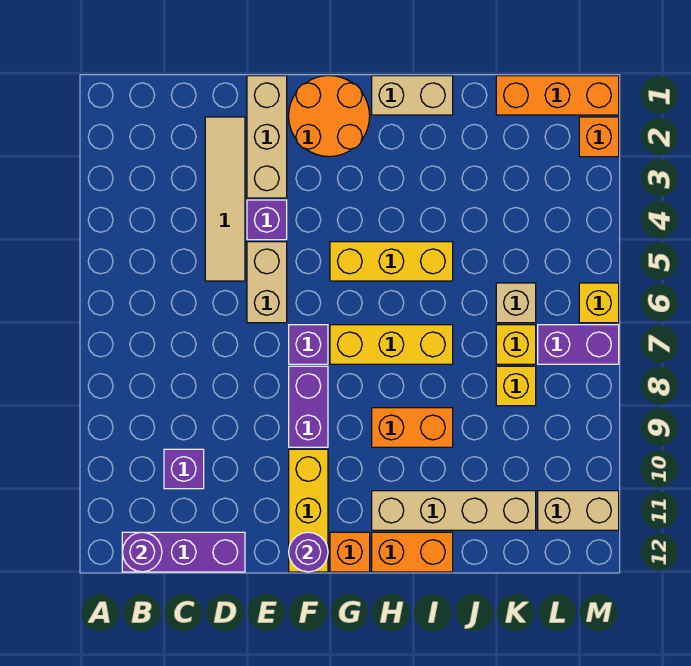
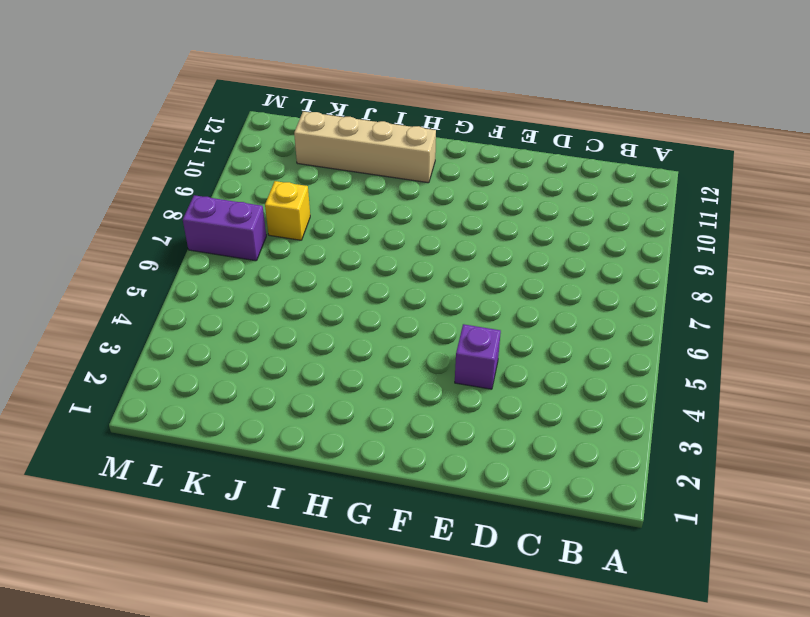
none -> purple 1x3 brick [122,532,245,572]
none -> purple 1x1 brick [164,449,204,489]
none -> tan 1x4 tile [205,117,245,281]

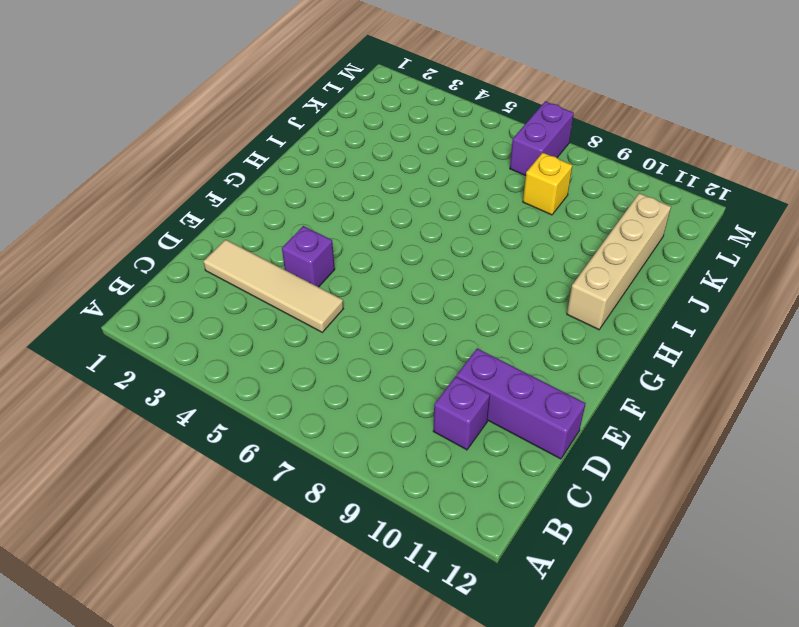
purple 1x3 brick [457,348,586,459] -> purple 1x3 brick turned to [122,532,245,572]
none -> tan 1x3 brick [247,76,287,198]
none -> tan 1x2 brick [247,242,287,323]
none -> orange 2x2 round brick [289,76,370,157]

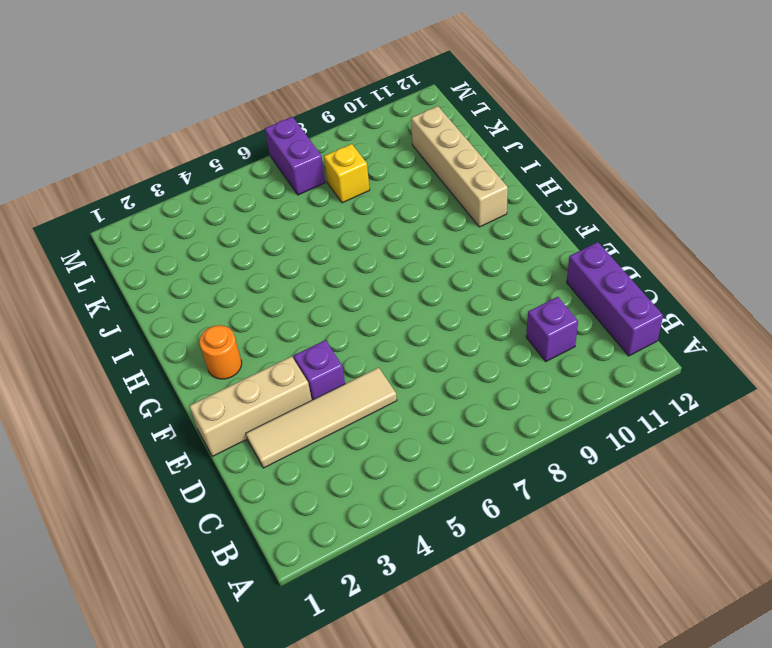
orange 1x1 round brick [199,325,242,379] -> orange 2x2 round brick [289,76,370,157]
none -> tan 1x2 brick [247,242,287,323]
none -> purple 1x1 brick [289,325,328,364]
none -> purple 1x2 brick [289,366,328,447]

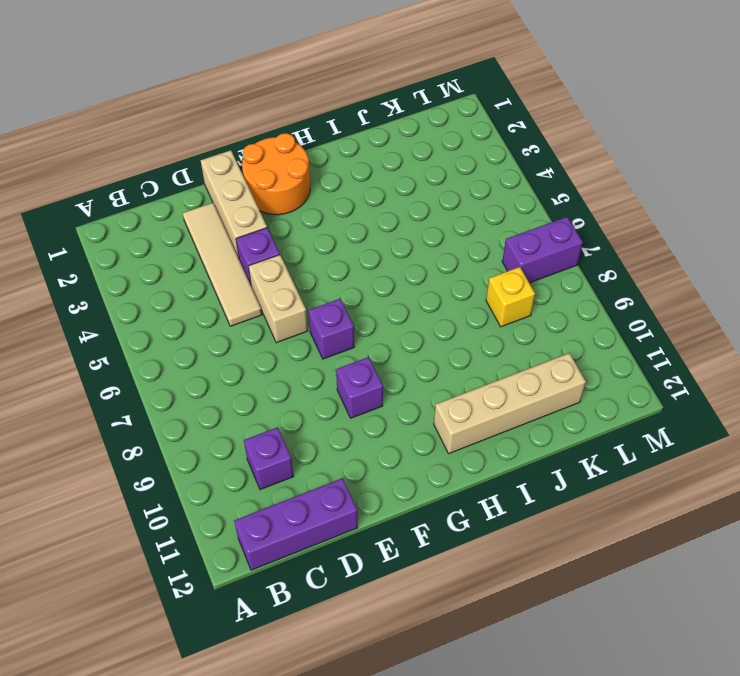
purple 1x1 brick [336,357,383,418] -> purple 1x2 brick [289,366,328,447]
none -> yellow 1x3 brick [289,449,328,572]
none -> yellow 1x3 brick [330,242,453,281]
none -> yellow 1x3 brick [330,325,453,364]

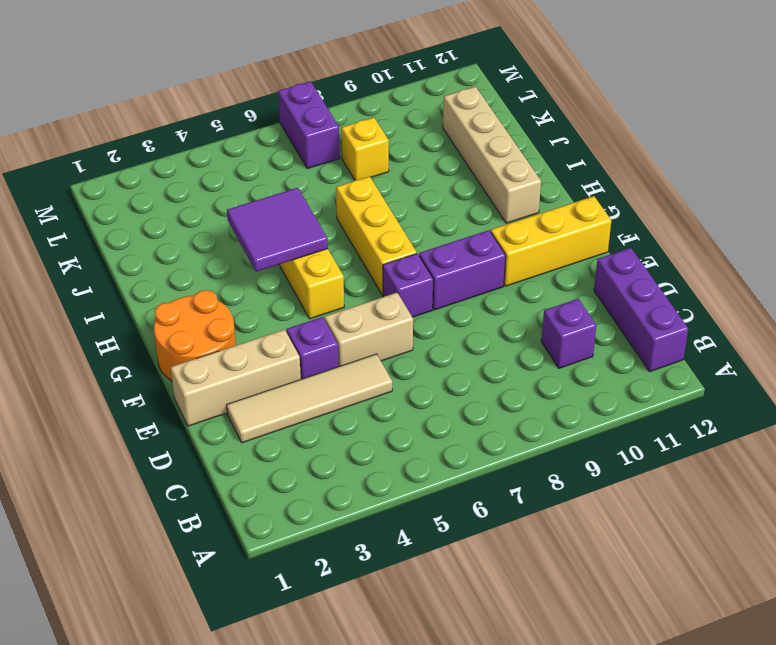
purple 2x2 tile [227,188,328,272] -> none
none -> orange 1x1 brick [330,532,370,572]
none -> tan 1x2 brick [372,76,453,115]
none -> orange 1x2 brick [372,408,453,447]

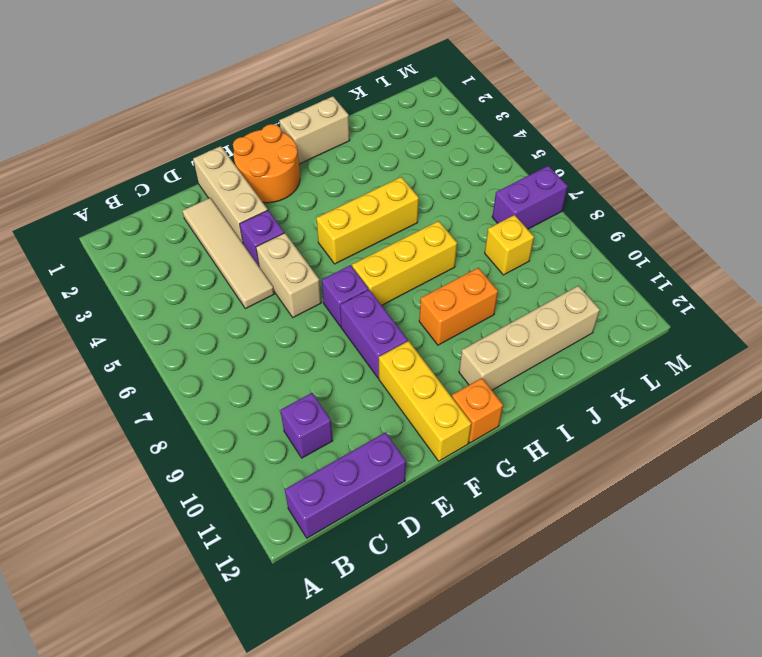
none -> orange 1x2 brick [372,532,453,572]
none -> orange 1x3 brick [496,76,619,115]
none -> tan 1x1 brick [496,283,536,323]

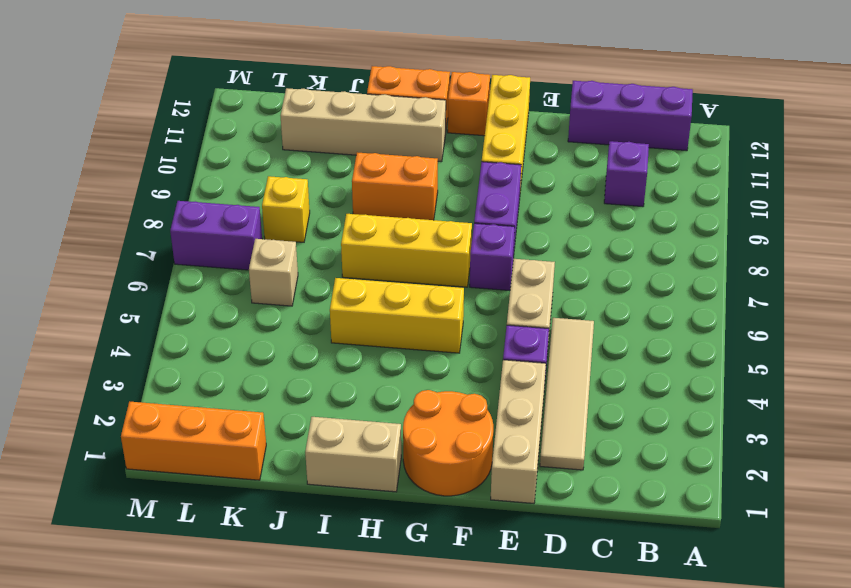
none -> yellow 1x1 brick [496,325,536,364]
none -> tan 1x2 brick [538,491,619,530]
none -> orange 1x1 brick [579,117,619,157]

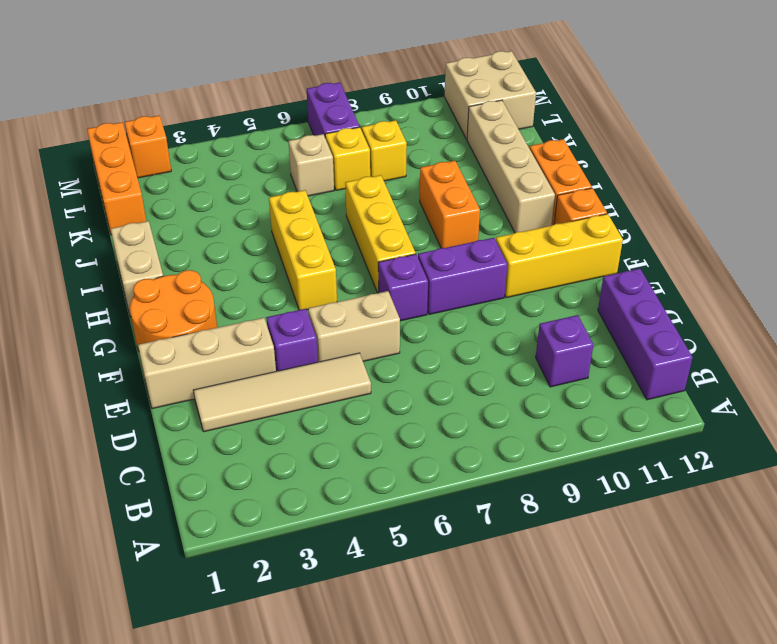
tan 2x2 brick [444,51,536,139] -> tan 1x2 brick [538,491,619,530]
none -> yellow 1x1 brick [579,283,619,323]
none -> purple 1x1 round brick [122,532,162,572]
none -> purple 1x1 round brick [289,532,328,572]

